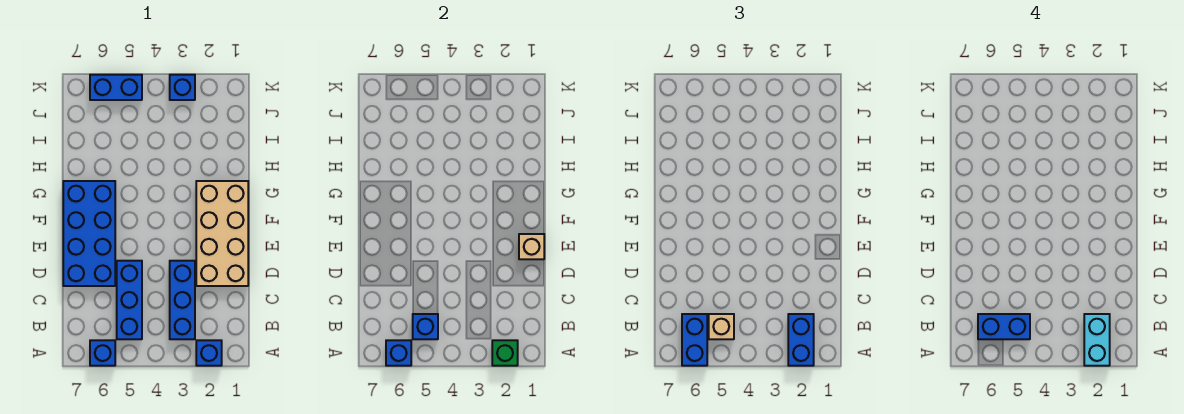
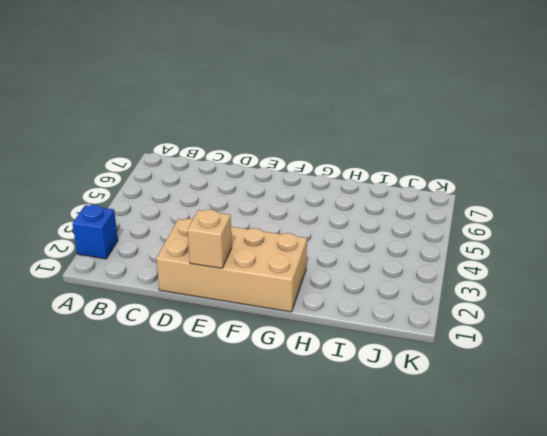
none -> blue 1x1 brick [90,340,115,366]
none -> blue 1x3 brick [170,261,195,339]
none -> blue 1x3 brick [117,261,142,339]

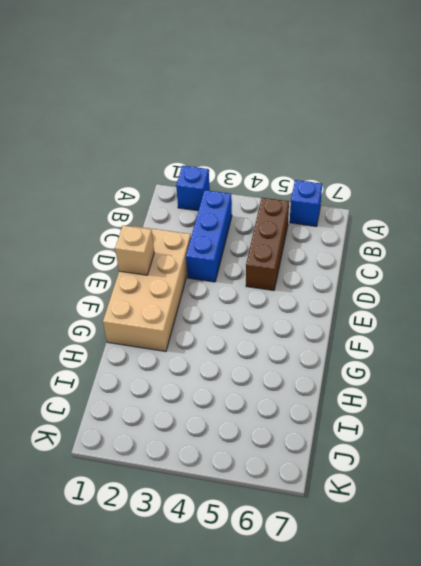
brown 1x3 brick [246,198,289,291] -> blue 1x3 brick [117,261,142,339]
none -> blue 2x4 brick [63,181,115,286]
none -> blue 1x1 brick [170,75,195,100]
none -> blue 1x2 brick [90,75,142,100]

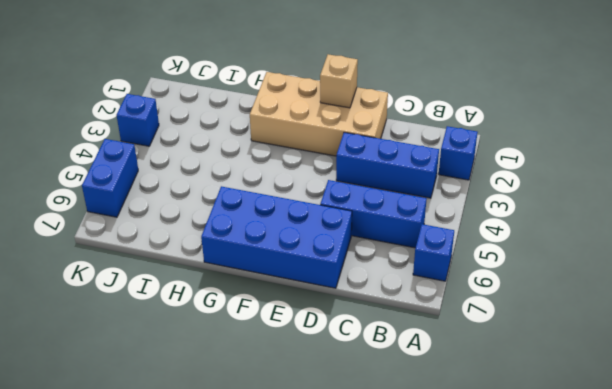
none -> green 1x1 brick [492,340,518,366]
none -> blue 1x1 brick [386,340,411,366]
none -> blue 1x1 brick [413,314,438,339]

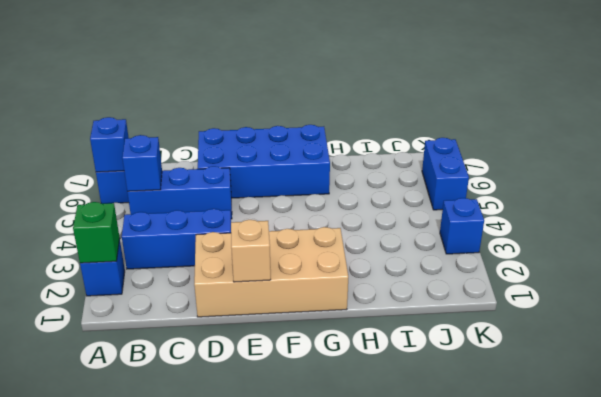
none -> blue 1x2 brick [788,314,814,366]
none -> blue 1x2 brick [682,314,707,366]
none -> tan 1x1 brick [709,314,734,339]

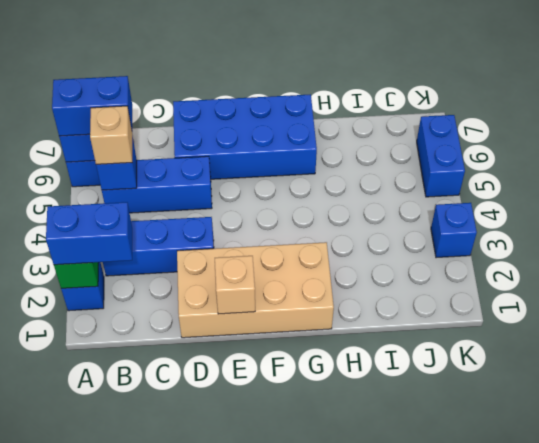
none -> cyan 1x2 brick [1084,314,1110,366]
none -> blue 1x2 brick [978,314,1030,339]

